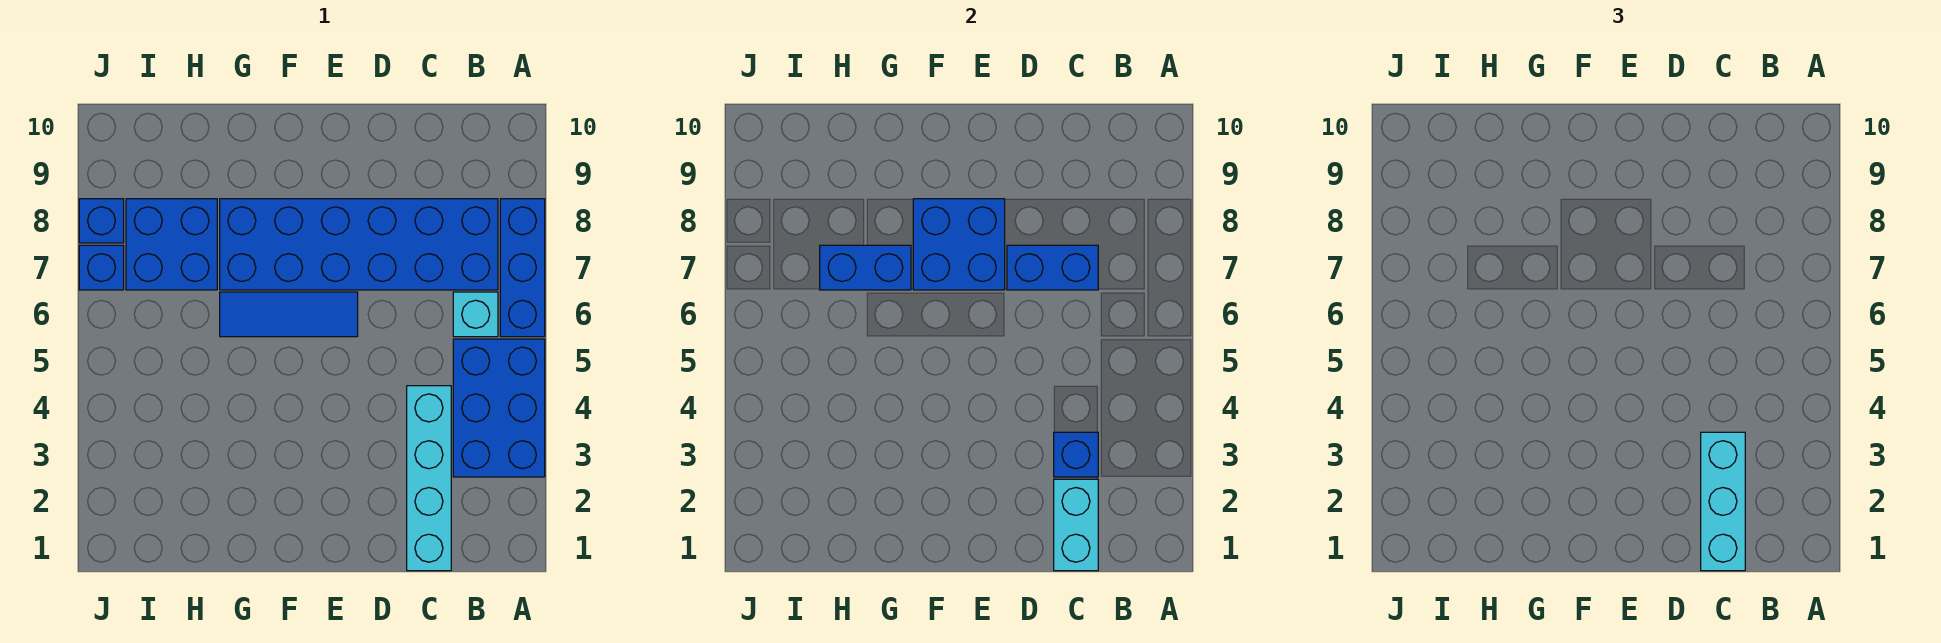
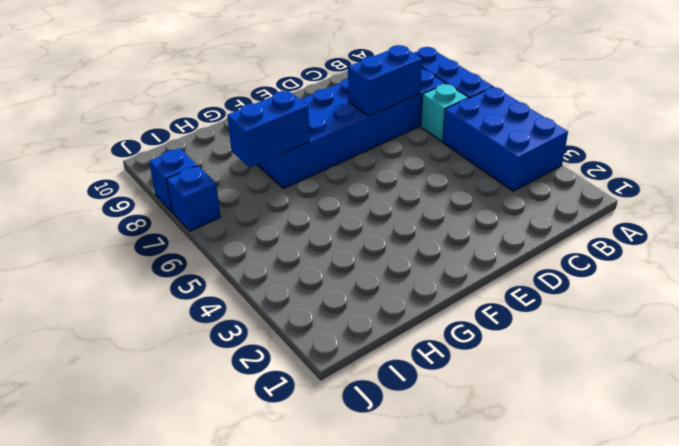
none -> cyan 1x4 brick [407,386,451,571]
none -> blue 1x3 tile [220,292,358,337]
none -> blue 2x2 brick [126,199,217,290]

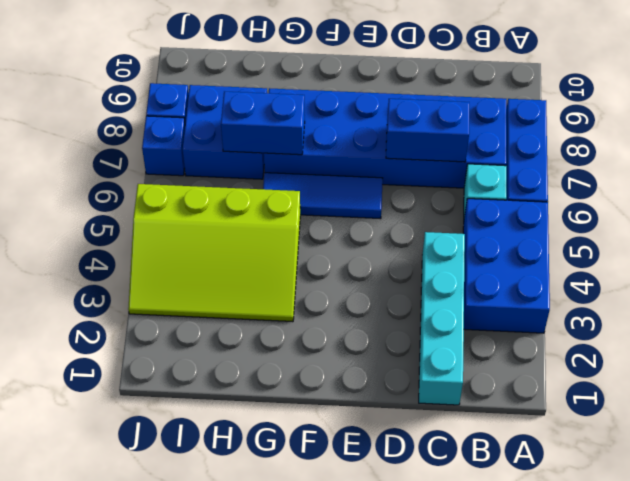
lime 3x4 slope [128,184,300,322] -> none
none -> cyan 1x2 brick [1054,479,1098,571]
none -> blue 1x1 brick [1054,432,1098,477]
none -> blue 2x2 brick [913,199,1005,290]

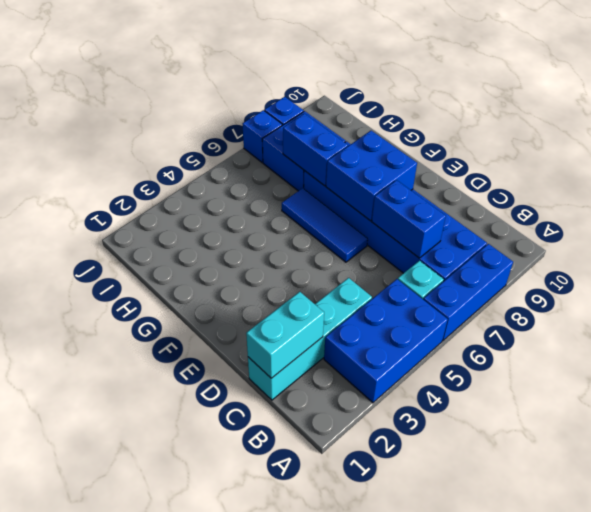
none -> blue 1x1 brick [1054,432,1098,477]
none -> cyan 1x3 brick [1701,432,1745,571]

